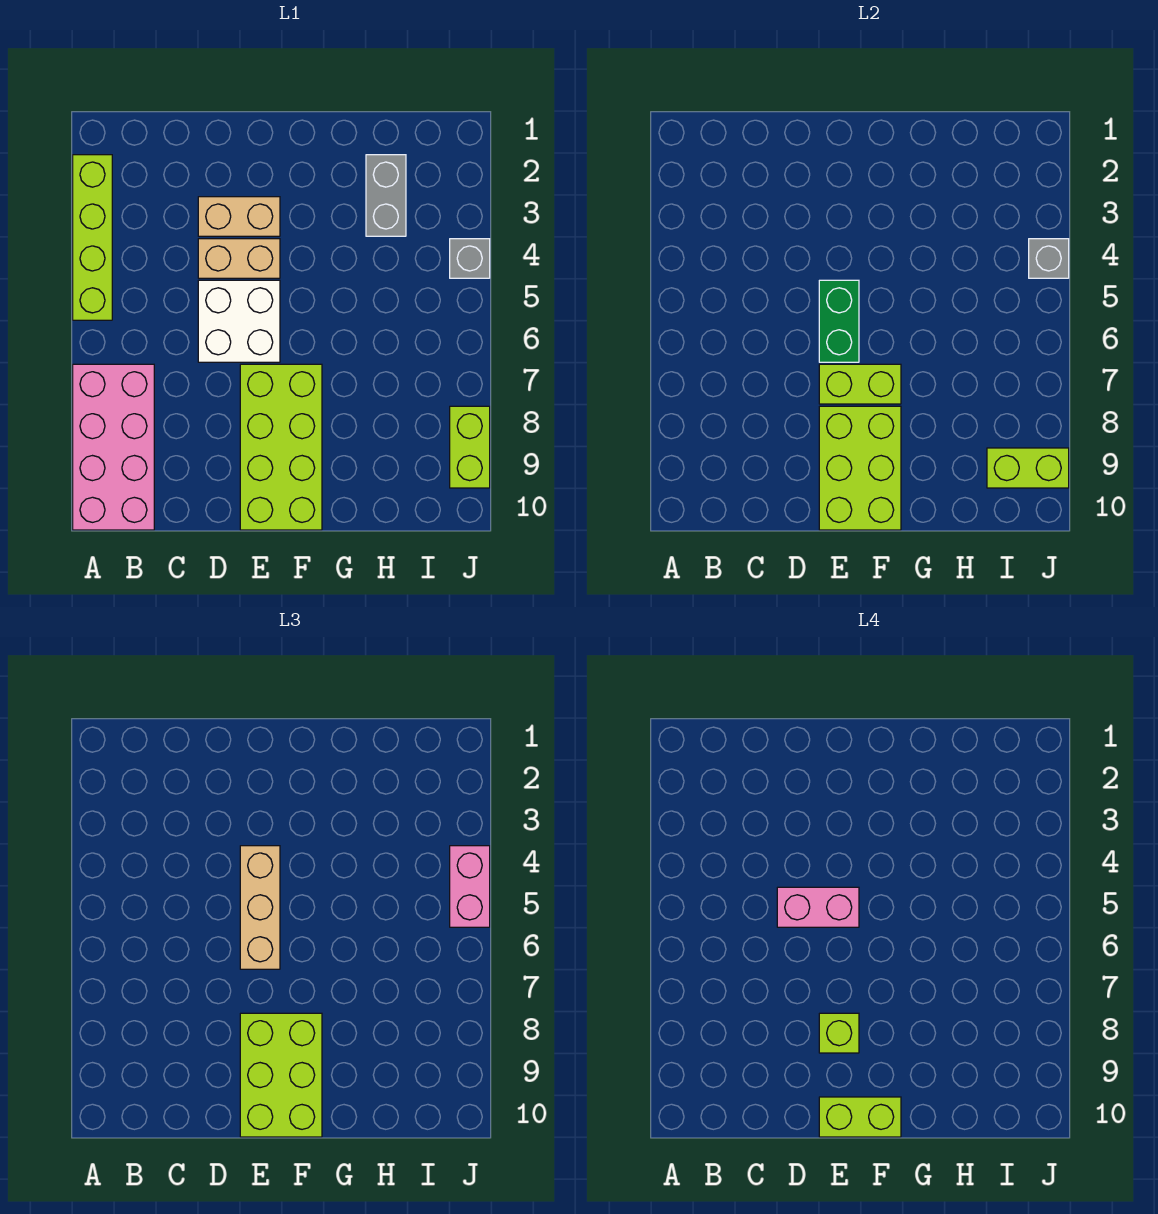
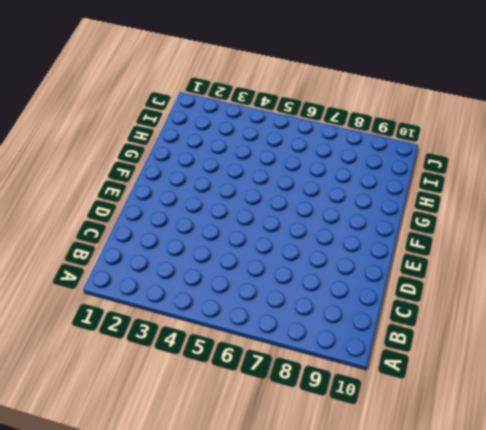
none -> lime 1x4 brick [73,155,112,320]
none -> pink 2x4 brick [73,364,154,530]
none -> tan 1x2 brick [198,197,280,236]

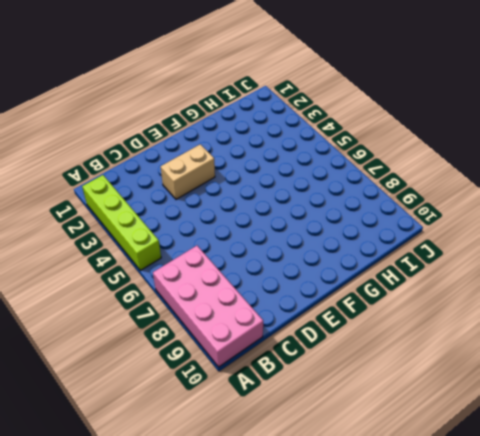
none -> tan 1x2 brick [198,239,280,278]
none -> white 2x2 brick [198,280,280,362]
none -> lime 2x4 brick [240,364,322,530]

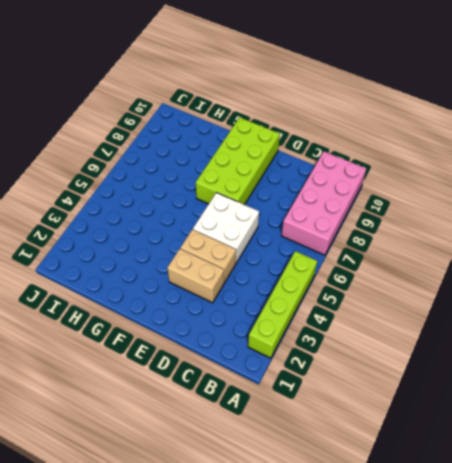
none -> grey 1x2 brick [366,155,406,236]
none -> grey 1x1 brick [450,239,490,278]
none -> lime 1x2 brick [450,406,490,488]

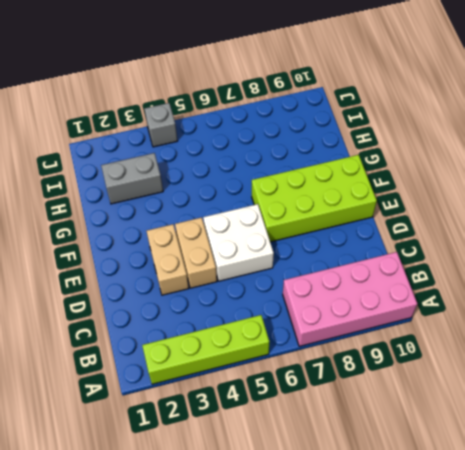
none -> lime 1x2 brick [450,406,490,488]
none -> green 1x2 brick [819,280,859,362]
none -> lime 1x2 brick [819,364,901,404]

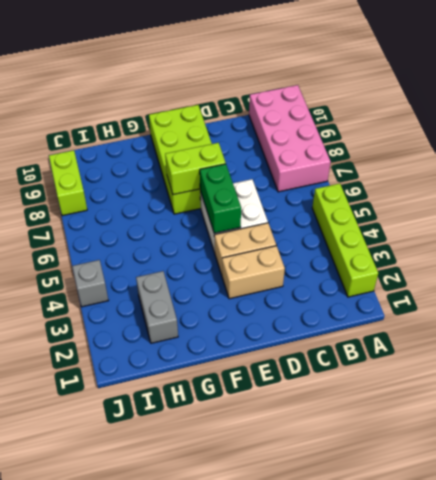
none -> lime 2x3 brick [819,406,901,530]
none -> lime 1x2 brick [987,448,1069,488]
none -> grey 1x1 brick [1029,239,1069,278]

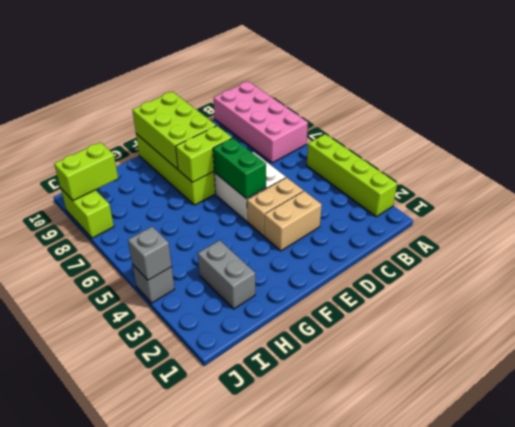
none -> tan 1x3 brick [240,846,280,969]
none -> lime 2x3 brick [240,1013,322,1137]
none -> pink 1x2 brick [450,846,490,927]

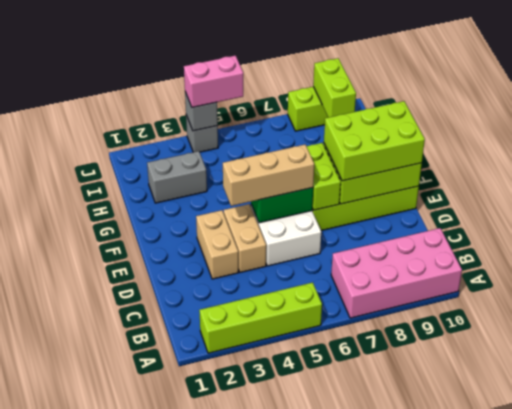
none -> pink 1x2 brick [777,887,859,927]
none -> lime 1x1 brick [819,1013,859,1053]
none -> lime 1x2 brick [819,1097,901,1137]

